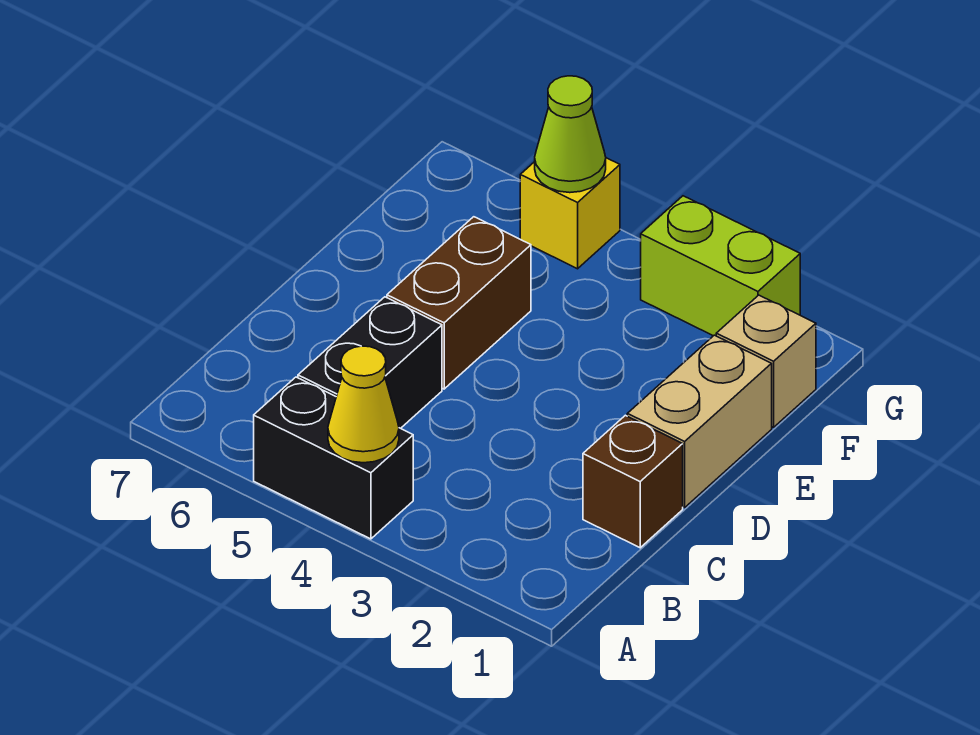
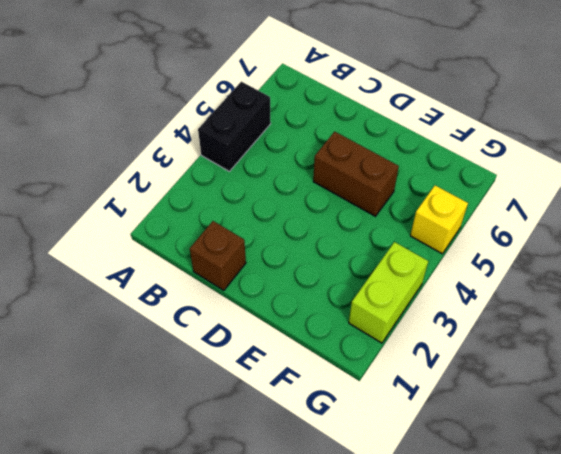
none -> black 1x2 brick [298,297,442,428]
none -> tan 1x2 brick [627,335,772,508]

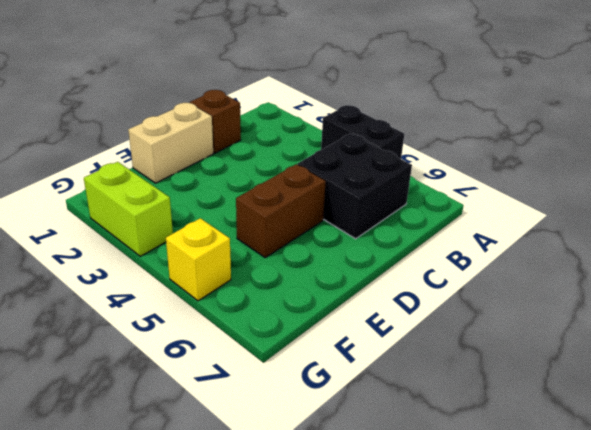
black 2x2 brick [298,133,412,239] -> black 1x2 brick [298,297,442,428]
none -> tan 1x1 brick [716,295,816,427]
none -> yellow 1x1 cone [328,346,399,463]

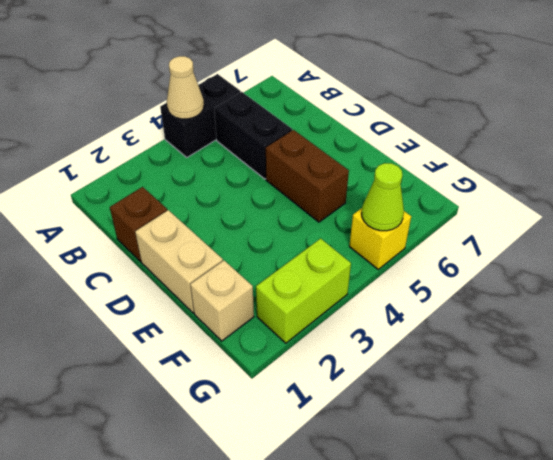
tan 1x1 cone [167,56,204,119] -> yellow 1x1 cone [328,346,399,463]

